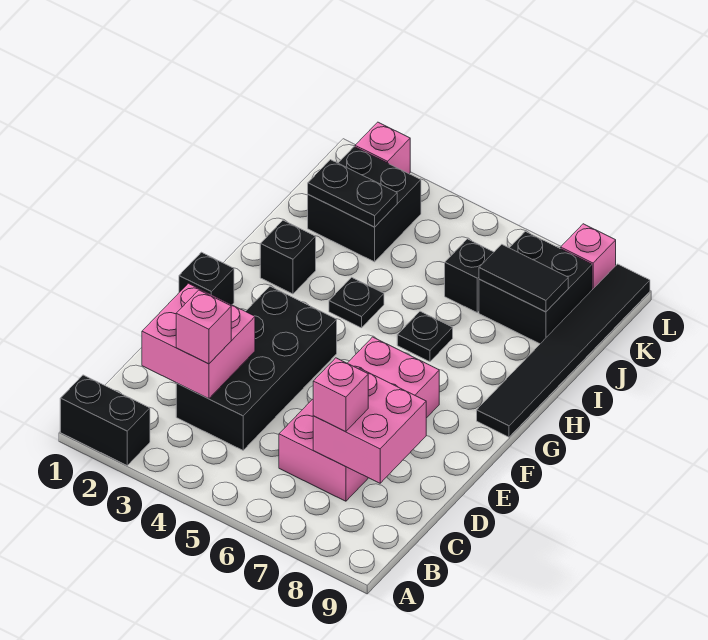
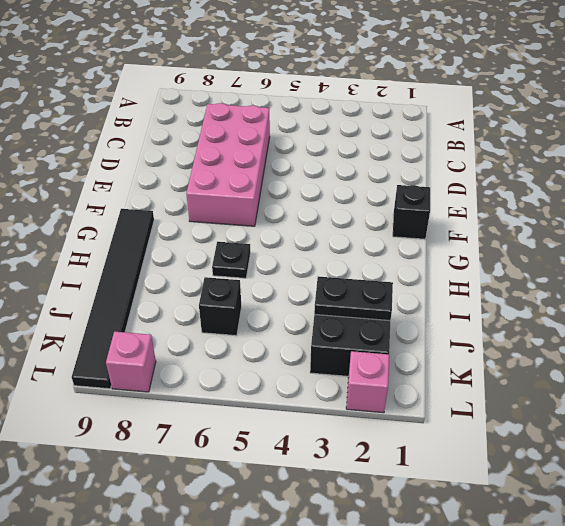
none -> black 1x2 brick [60,375,150,465]
none -> black 2x4 brick [176,286,337,450]
none -> black 1x1 brick [260,220,316,294]

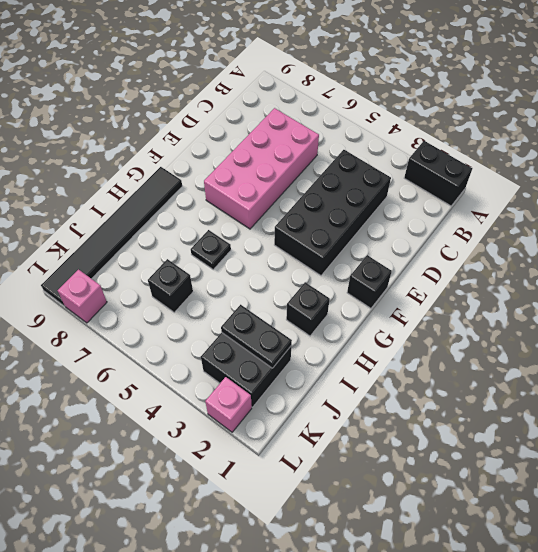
none -> black 1x1 plate [329,277,384,328]
none -> black 2x2 brick [479,231,592,344]
none -> pink 2x2 brick [142,283,255,399]

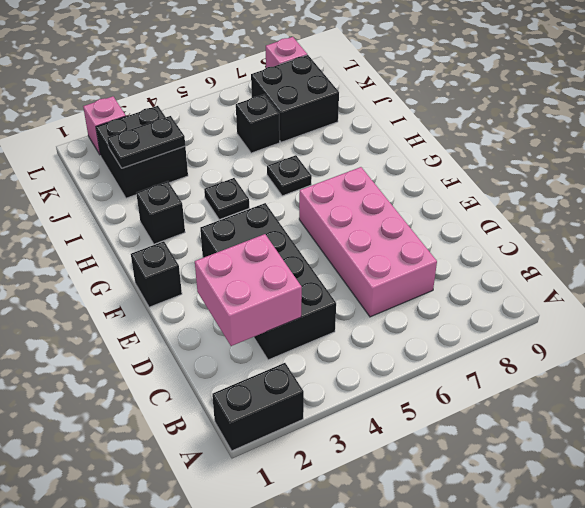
none -> black 1x6 tile [477,264,650,437]
none -> pink 2x2 brick [313,368,426,483]
none -> black 1x2 tile [479,244,568,312]

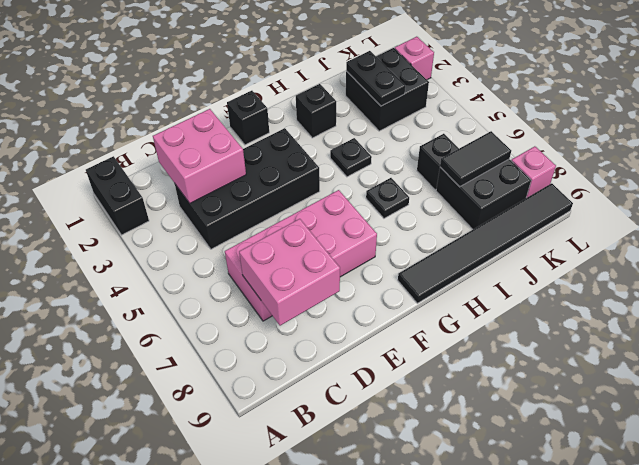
black 1x2 tile [440,131,511,187] -> black 1x2 tile turned to [479,244,568,312]
none -> pink 1x1 brick [176,290,231,364]
none -> pink 1x1 brick [313,358,368,432]

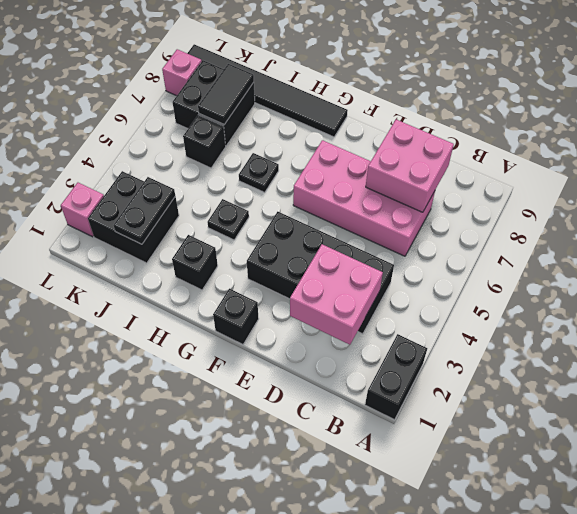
none -> pink 1x1 brick [176,290,231,364]
none -> pink 1x1 brick [313,358,368,432]

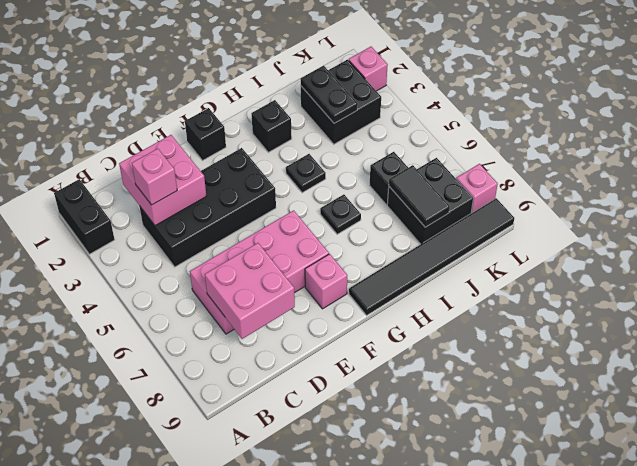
pink 1x1 brick [305,254,347,309] -> pink 1x1 brick moved to [313,358,368,432]

